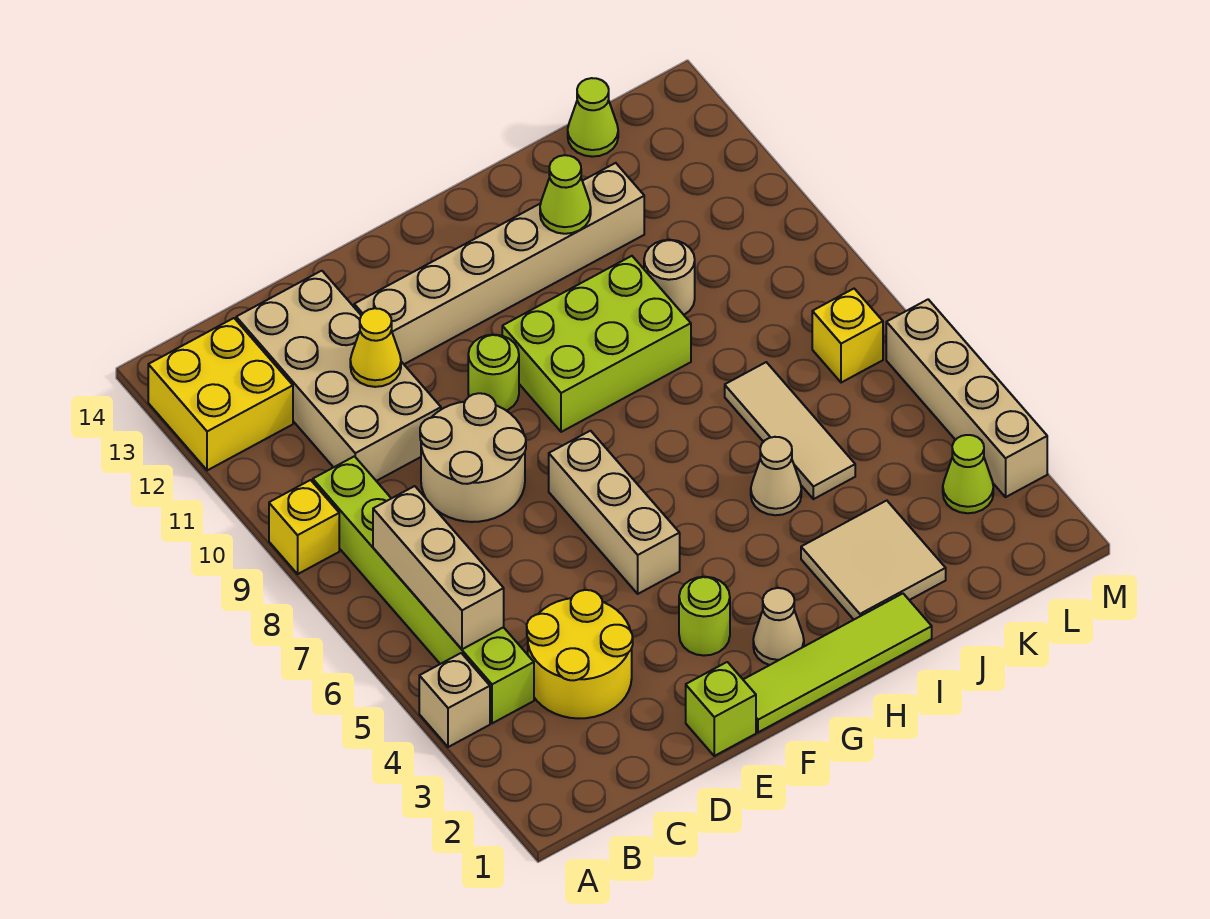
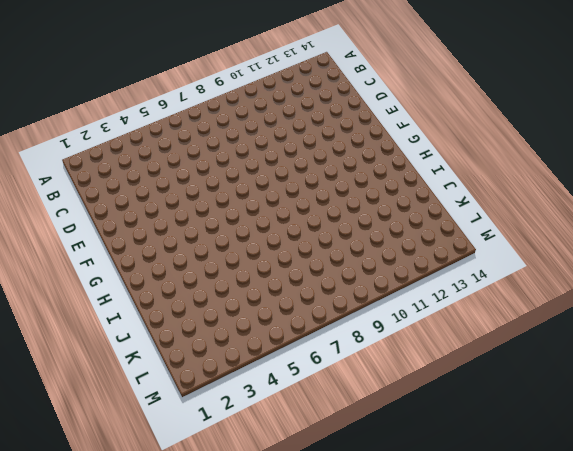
none -> tan 1x1 brick [419,653,490,747]
none -> yellow 1x1 brick [269,480,339,574]
none -> yellow 2x2 brick [148,318,293,470]

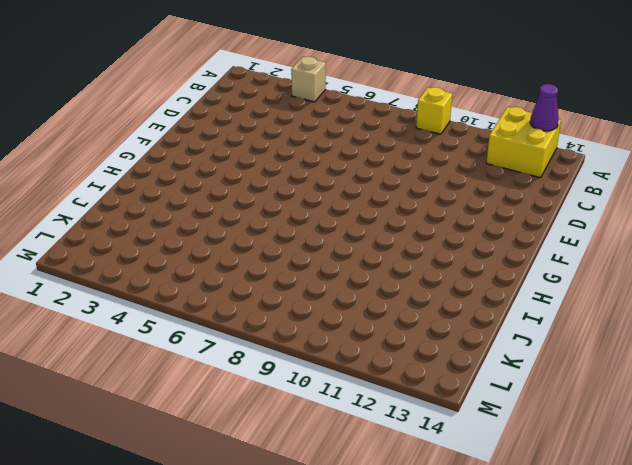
purple 1x1 cone [530,84,559,131] -> none
none -> lime 1x6 brick [313,456,534,723]
none -> yellow 2x2 round brick [527,590,633,719]
none -> tan 2x4 brick [236,271,441,481]

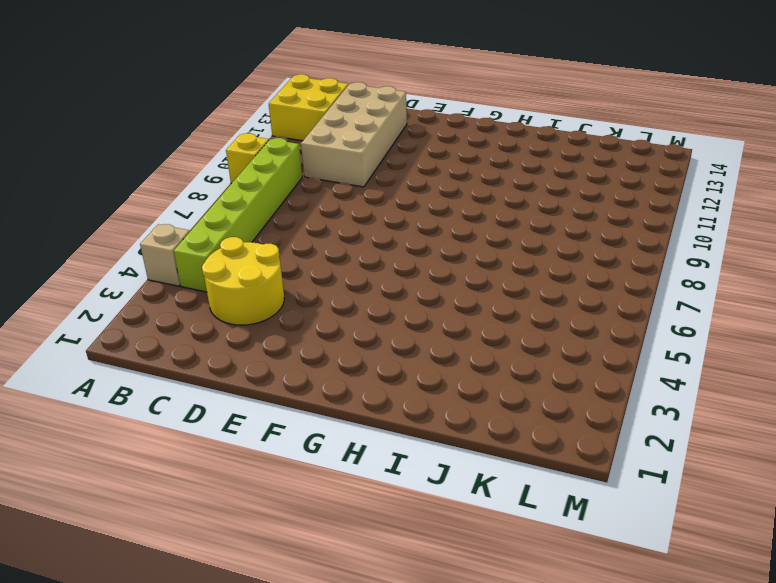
none -> tan 2x2 round brick [420,393,526,522]
none -> lime 1x1 brick [686,662,756,756]
none -> tan 1x6 brick [354,163,644,364]

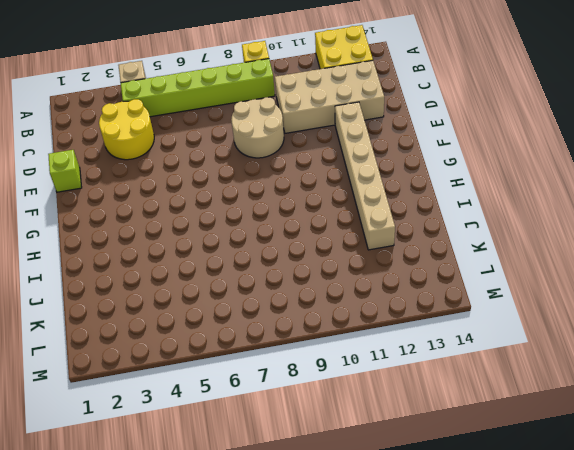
none -> lime 1x4 tile [743,594,932,732]
none -> lime 1x1 round brick [679,577,730,656]
none -> tan 1x3 brick [549,431,680,594]

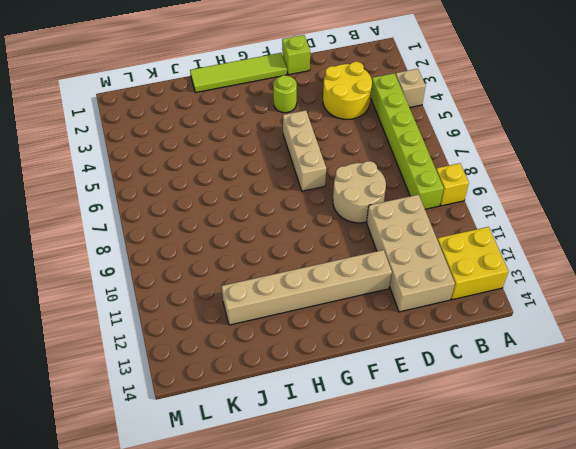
none -> lime 1x1 round brick [468,335,519,411]
none -> tan 1x1 cone [753,588,804,665]
none -> lime 2x3 brick [502,256,691,432]

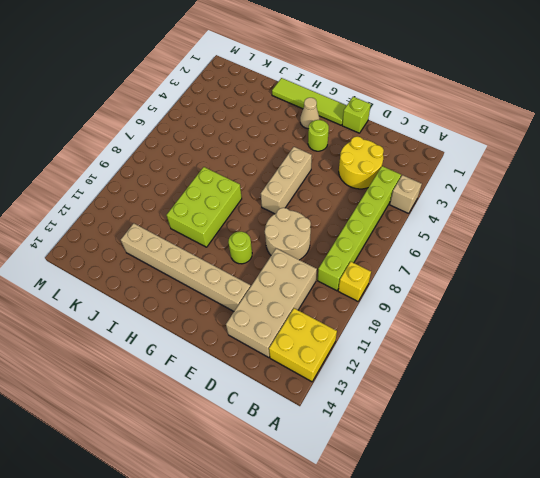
lime 2x3 brick [166,167,242,247] -> lime 2x3 brick turned to [502,256,691,432]
none -> tan 2x2 tile [801,501,946,620]
none -> tan 1x1 cone [751,437,801,515]
none -> tan 1x3 tile [725,362,855,499]

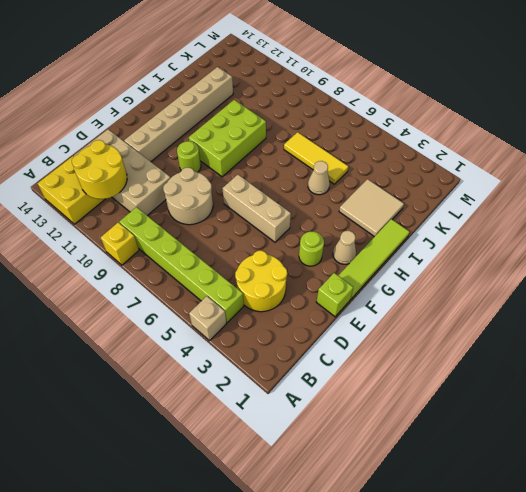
yellow 2x2 round brick [72,140,127,199] -> none
yellow 1x3 tile [284,132,348,184] -> tan 1x3 tile [725,362,855,499]
none -> tan 1x1 round brick [644,240,695,315]
none -> lime 1x1 cone [568,78,618,157]
none -> lime 1x1 cone [943,435,993,513]

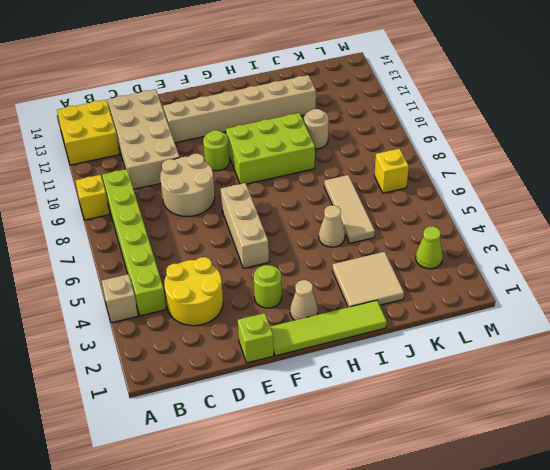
none -> lime 1x1 cone [568,78,618,157]
none -> tan 1x4 brick [886,299,1047,497]
none -> tan 1x3 brick [373,486,504,649]

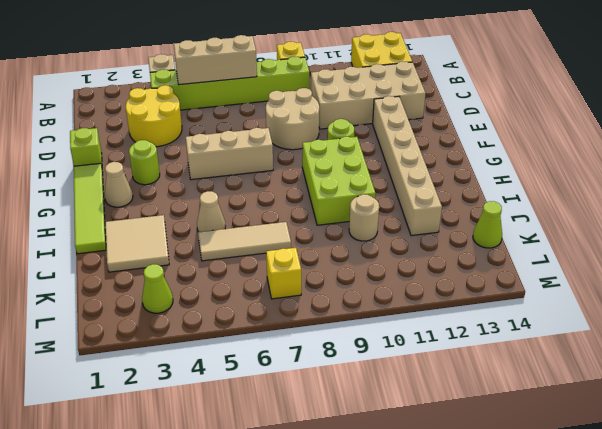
none -> tan 1x4 brick [886,299,1047,497]
none -> yellow 1x1 cone [350,308,401,387]
none -> lime 1x1 cone [540,155,591,234]

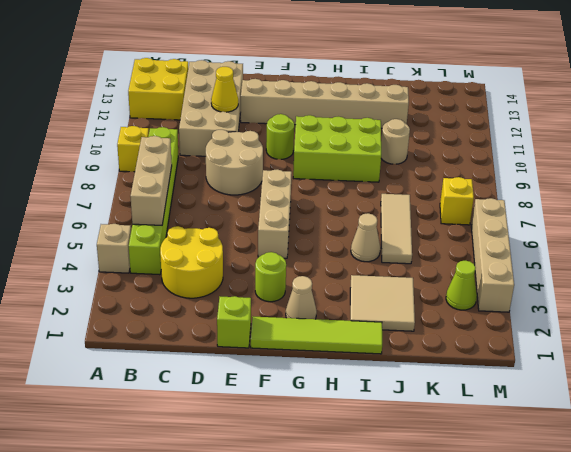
none -> lime 1x1 cone [568,78,618,157]
none -> lime 1x1 cone [540,155,591,234]

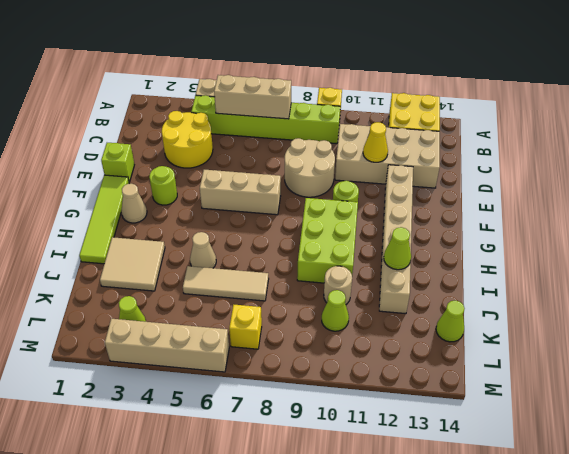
lime 1x1 cone [322,290,349,331] -> none

